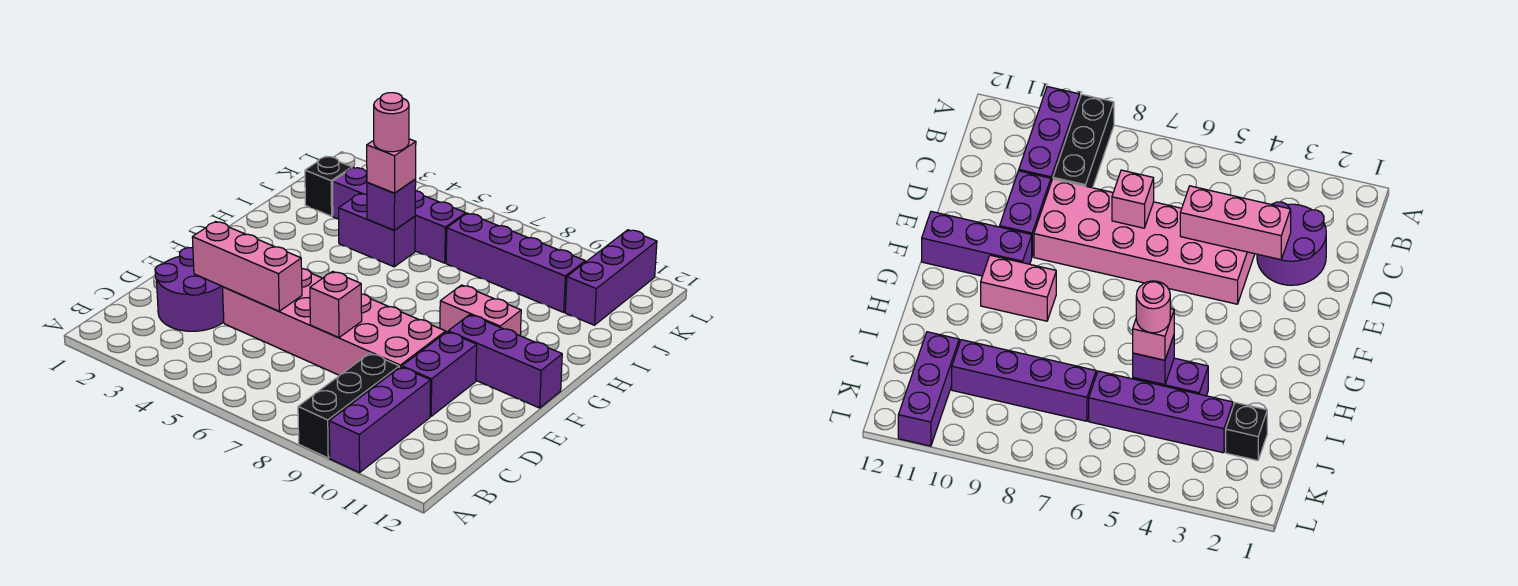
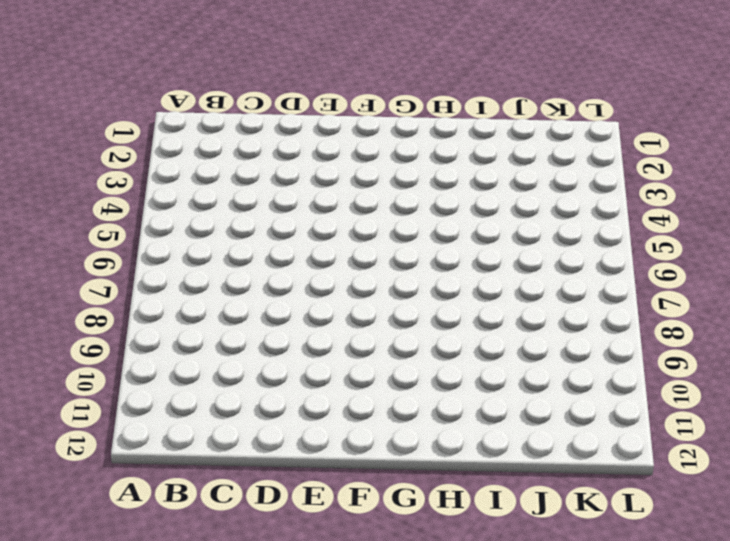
none -> black 1x3 brick [298,353,399,458]
none -> purple 1x3 brick [329,367,431,473]
none -> purple 2x2 round brick [155,248,224,331]

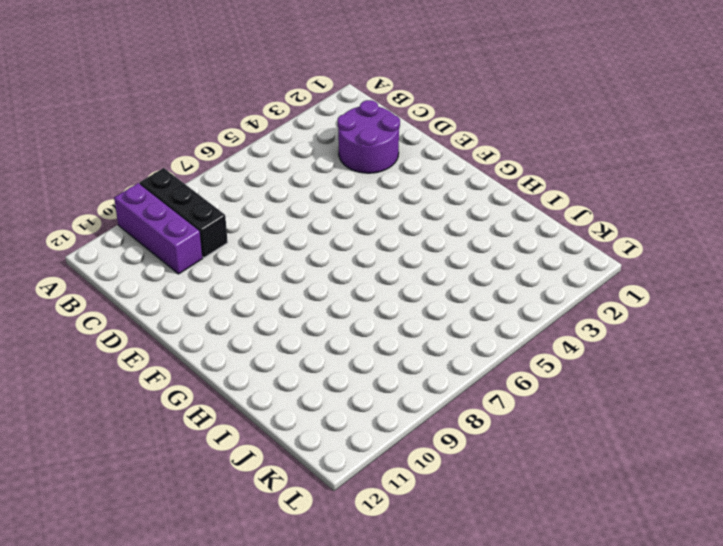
none -> pink 2x6 brick [223,269,446,375]
none -> purple 1x2 brick [402,332,477,416]
none -> purple 1x3 brick [448,315,562,408]

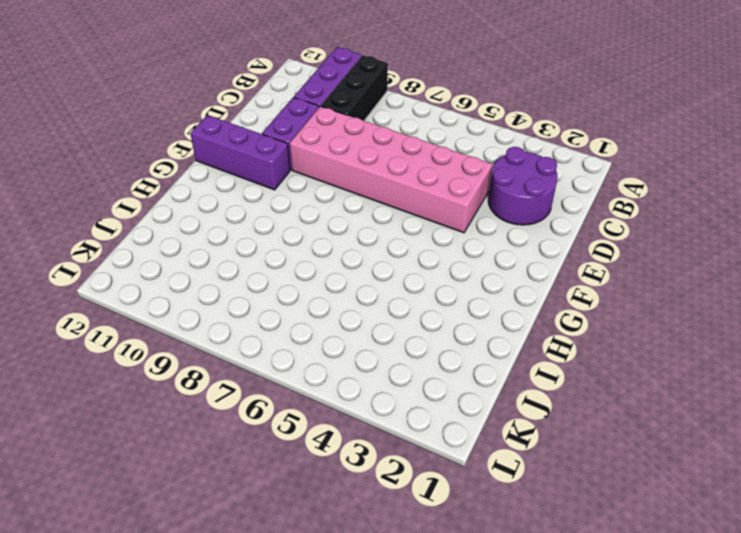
none -> pink 1x2 brick [440,285,521,336]
none -> purple 1x2 brick [339,194,415,267]
none -> black 1x1 brick [305,156,352,216]

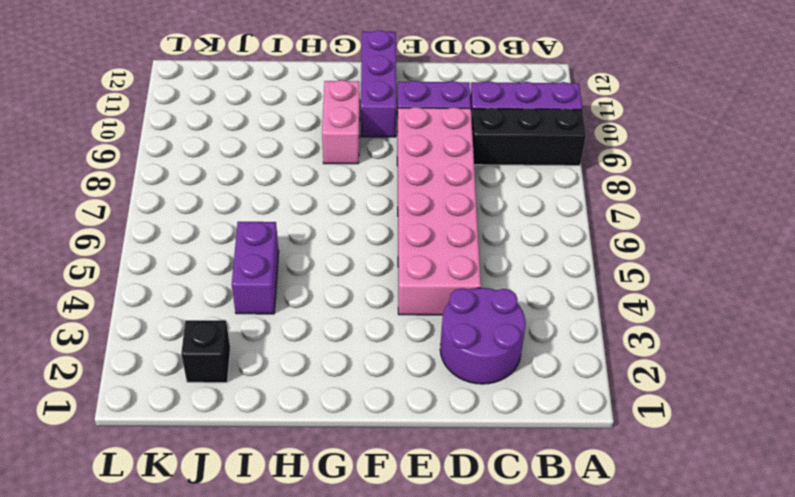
none -> purple 1x4 brick [333,168,466,263]
none -> purple 1x4 brick [446,213,585,313]
none -> purple 1x3 brick [565,230,657,325]

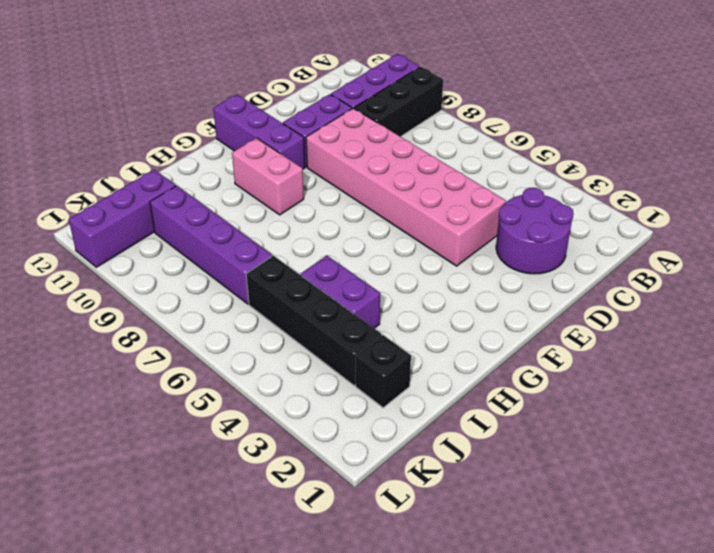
black 1x4 brick [246,256,381,385] -> purple 1x4 brick [333,168,466,263]
none -> pink 1x3 brick [192,222,302,311]
none -> pink 1x1 brick [310,271,362,338]
none -> purple 1x1 brick [367,179,416,230]

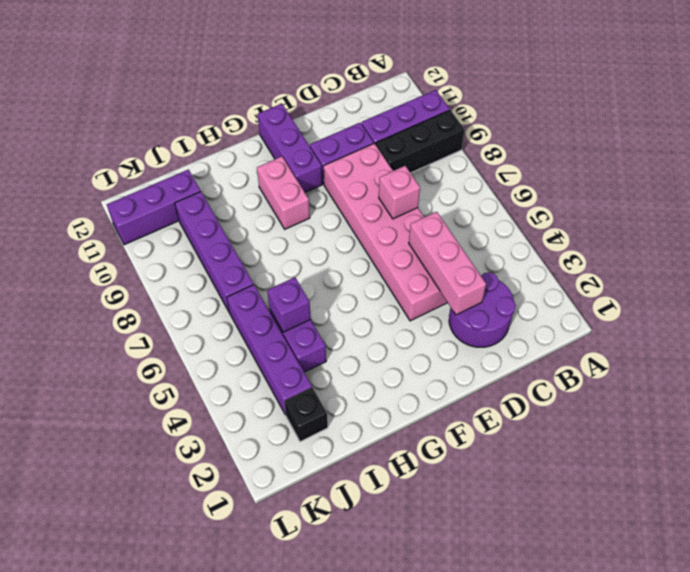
none -> pink 1x1 brick [367,139,416,193]
none -> pink 1x1 round brick [374,93,409,152]

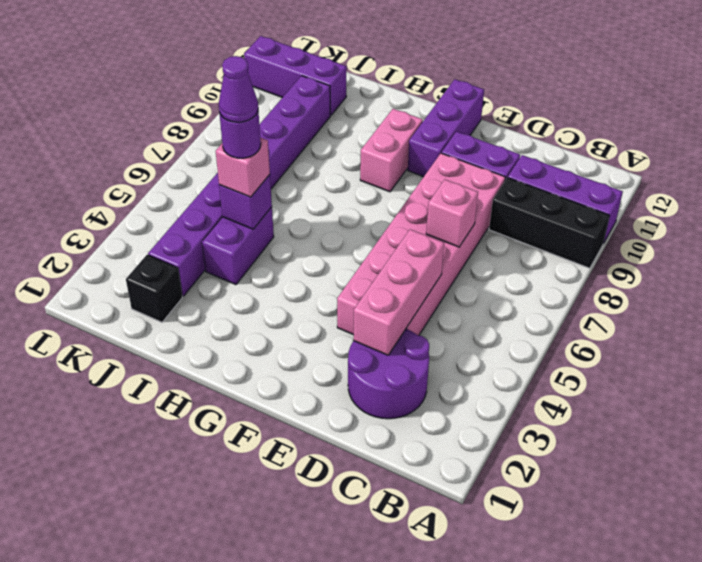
purple 1x1 round brick [219,111,261,158] -> pink 1x1 round brick [374,93,409,152]
purple 1x1 cone [219,56,258,122] -> none

